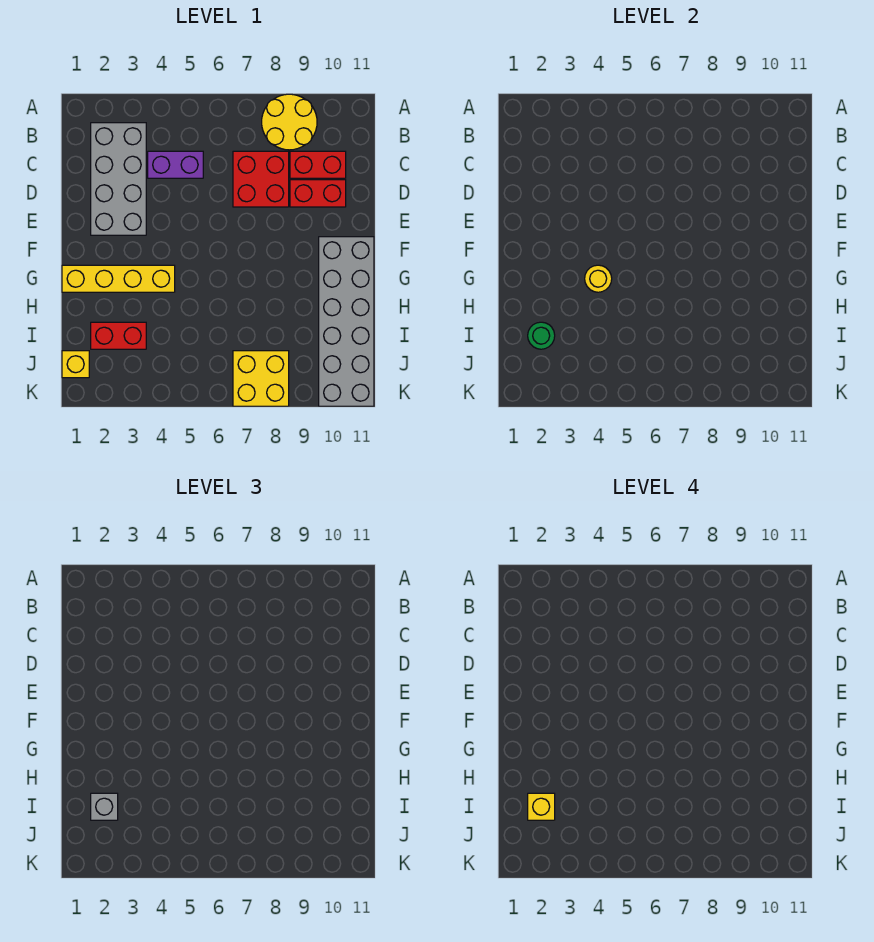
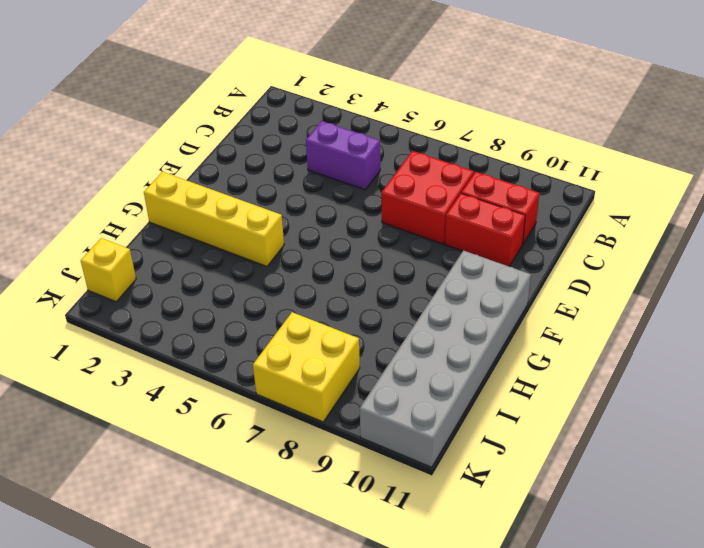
none -> yellow 2x2 round brick [262,94,317,150]
none -> grey 2x4 brick [91,123,146,235]
none -> red 1x2 brick [91,322,146,349]

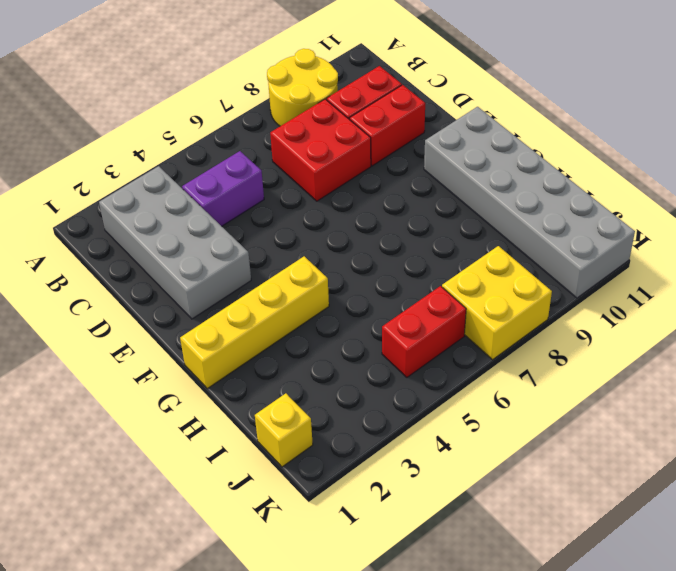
red 1x2 brick [382,286,466,377] -> red 1x2 brick moved to [91,322,146,349]
none -> yellow 1x1 round brick [585,265,612,292]
none -> green 1x1 round brick [528,322,555,349]
none -> grey 1x1 brick [91,793,118,820]

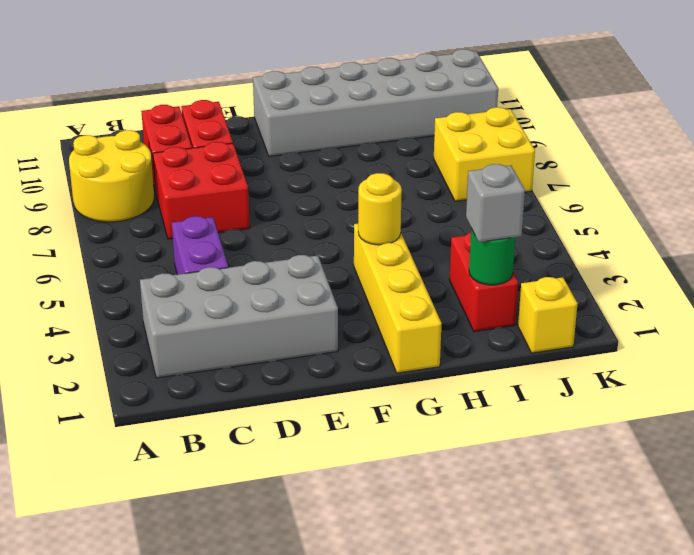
none -> yellow 1x1 brick [528,793,555,820]

